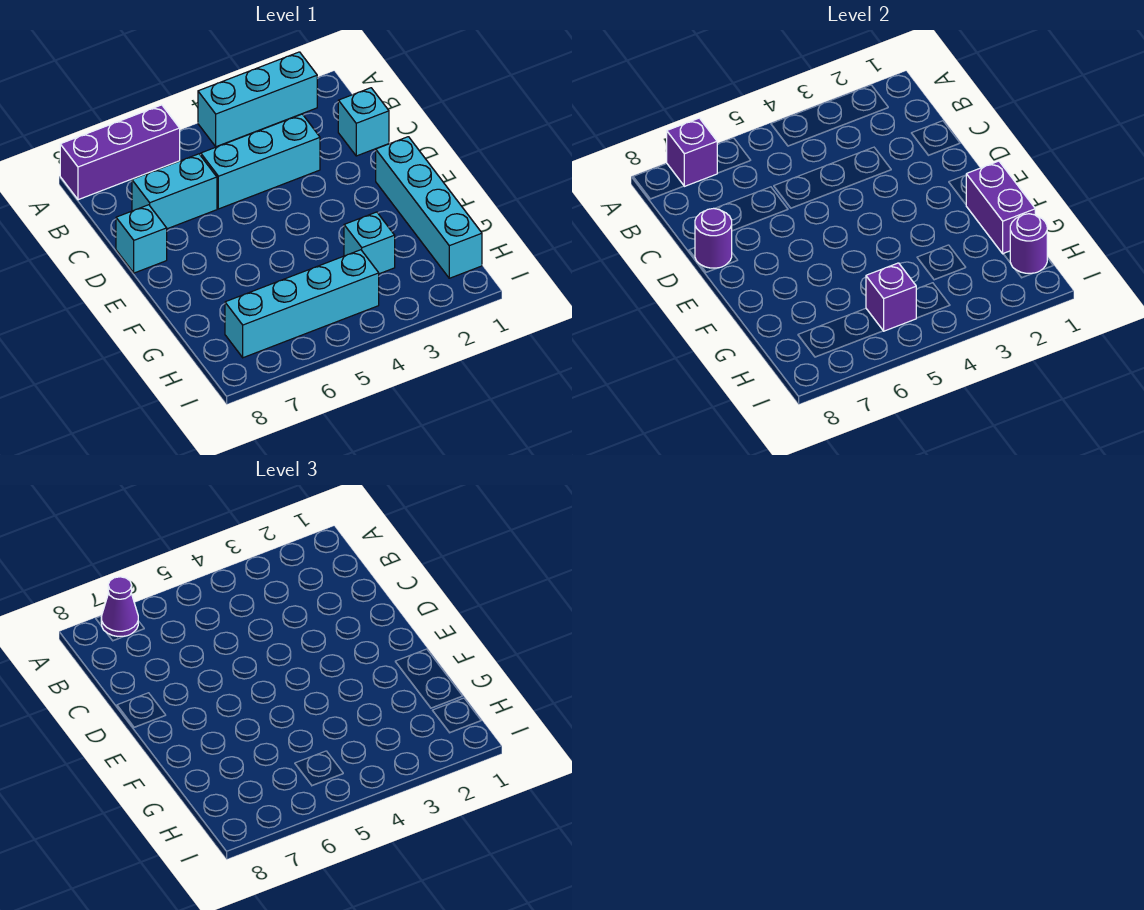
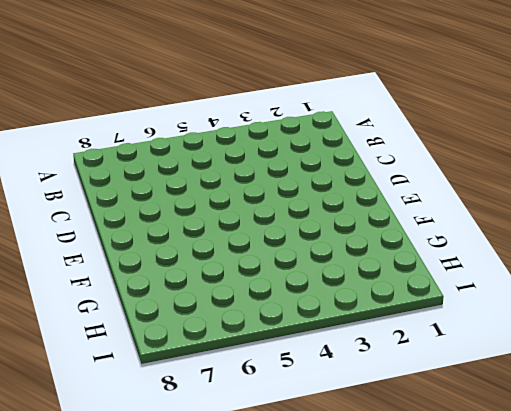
none -> cyan 1x3 brick [198,52,317,147]
none -> purple 1x3 brick [60,105,180,200]
none -> cyan 1x1 brick [338,88,389,156]

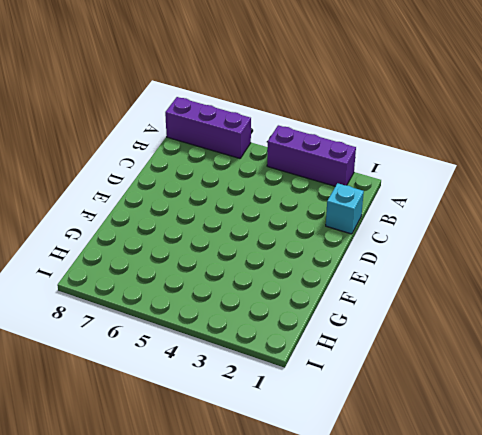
purple 1x3 brick [267,125,356,186] -> cyan 1x3 brick [198,52,317,147]
none -> cyan 1x3 brick [201,114,320,209]
none -> cyan 1x2 brick [132,154,217,229]
none -> cyan 1x1 brick [116,205,167,273]

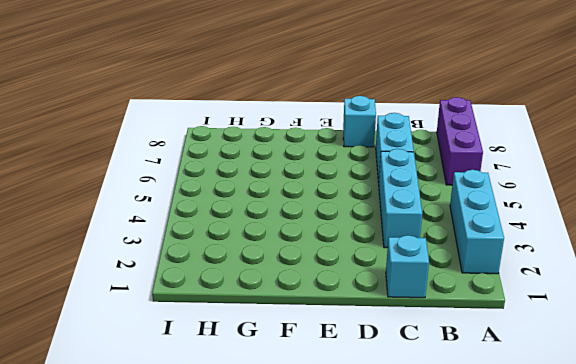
none -> cyan 1x4 brick [376,137,482,278]
none -> cyan 1x1 brick [344,212,395,274]
none -> cyan 1x4 brick [225,250,379,358]

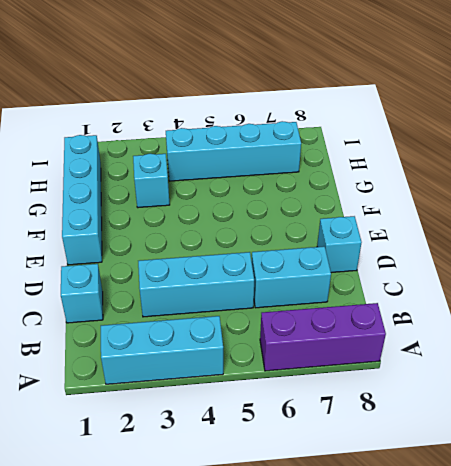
none -> purple 1x1 brick [667,118,717,186]
none -> purple 1x1 round brick [695,208,732,268]
none -> purple 1x2 brick [966,161,1035,254]

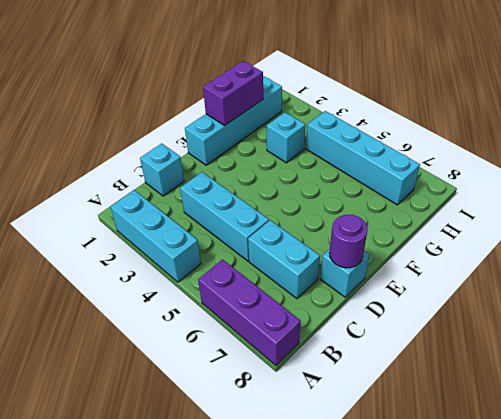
none -> purple 1x1 brick [667,118,717,186]
none -> purple 1x1 round brick [1010,214,1047,273]
none -> purple 1x1 brick [866,263,916,331]

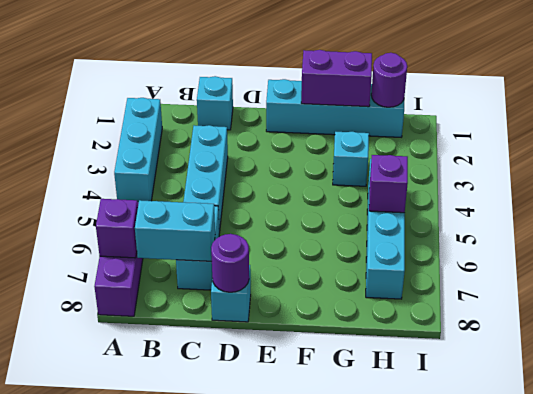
cyan 1x2 brick [135,200,215,261] -> none
none -> purple 1x1 cone [101,577,138,637]

